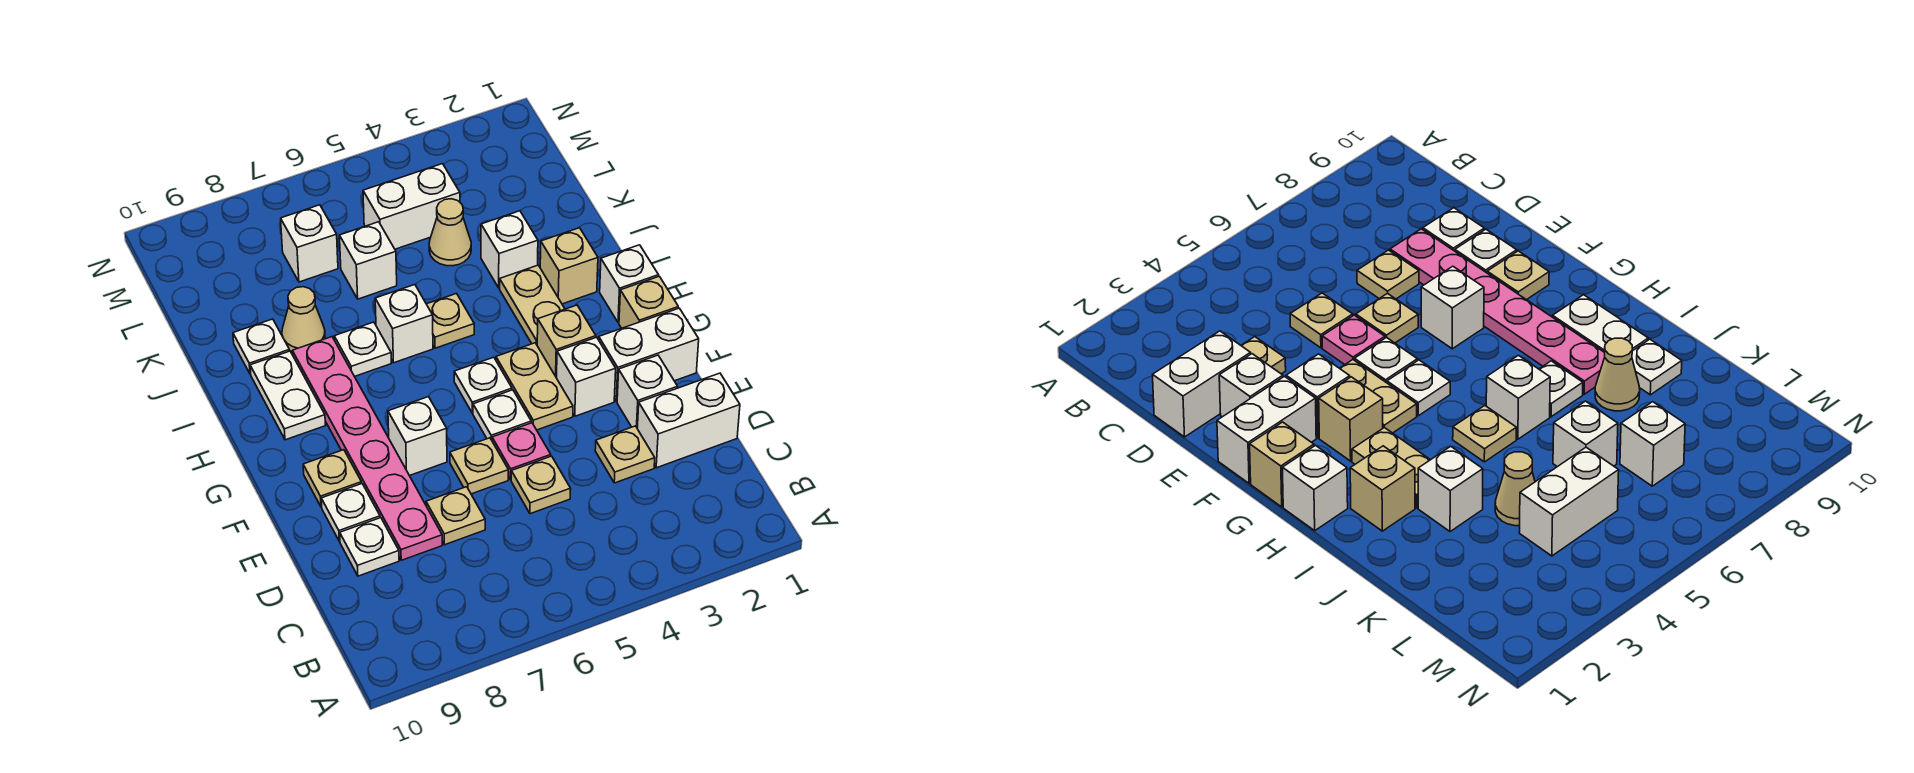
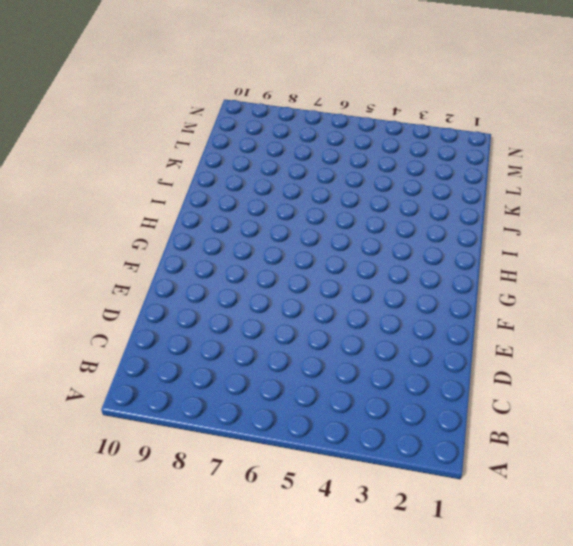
none -> white 1x2 brick [637,373,740,468]
none -> tan 1x1 plate [595,426,655,483]
none -> tan 1x1 plate [511,456,571,514]
none -> tan 1x1 plate [426,487,485,545]

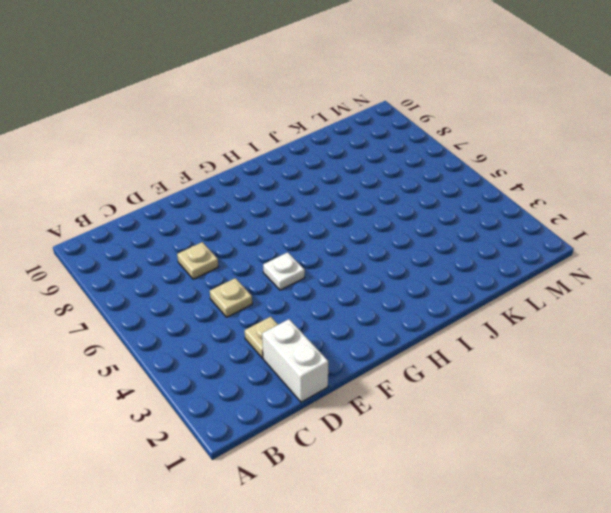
none -> pink 1x6 plate [292,337,442,560]
none -> white 1x1 plate [340,518,399,576]
none -> white 1x1 brick [617,355,678,427]
none -> pink 1x1 plate [492,423,551,480]

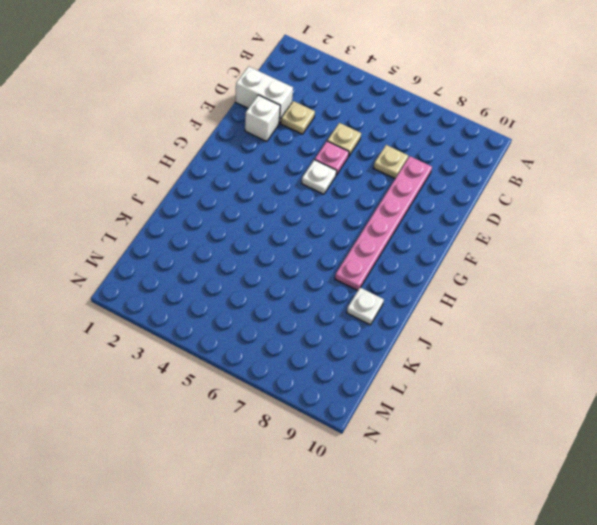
none -> white 1x1 plate [340,518,399,576]
none -> tan 1x1 plate [450,438,508,494]
none -> white 1x1 plate [321,484,380,541]
none -> white 1x2 brick [599,308,699,401]

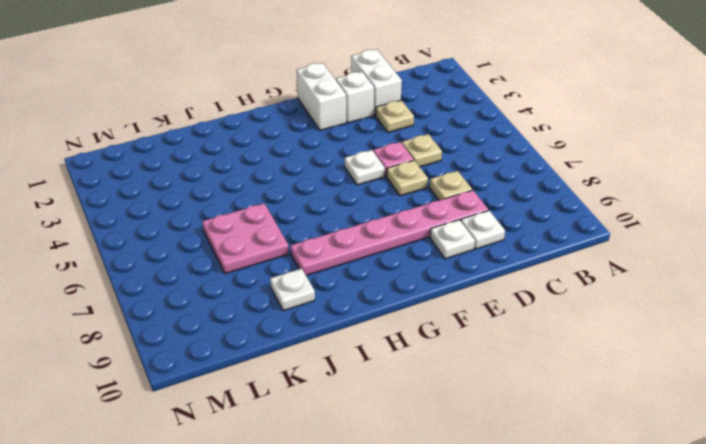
pink 2x2 plate [202,203,289,274] -> white 1x1 brick [339,222,397,299]
none -> white 1x1 brick [557,337,616,416]
none -> tan 1x2 plate [496,343,573,430]
none -> white 1x1 brick [388,397,447,476]
none -> tan 1x1 plate [303,450,362,507]

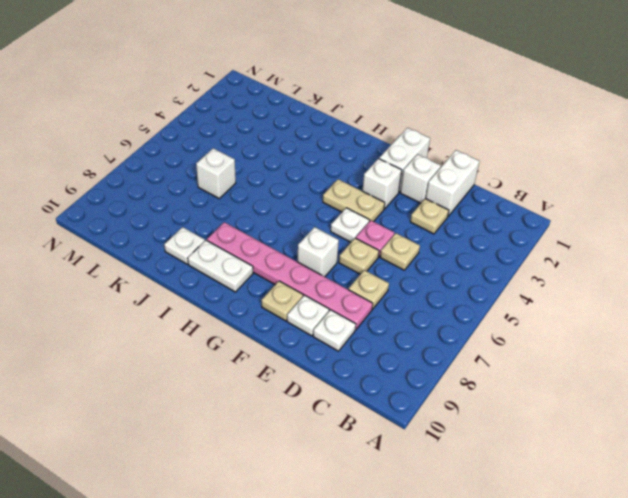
none -> tan 1x1 brick [619,276,678,328]
none -> tan 1x1 brick [537,305,596,378]
none -> white 1x1 plate [454,357,512,413]
none -> white 1x1 brick [600,245,658,323]

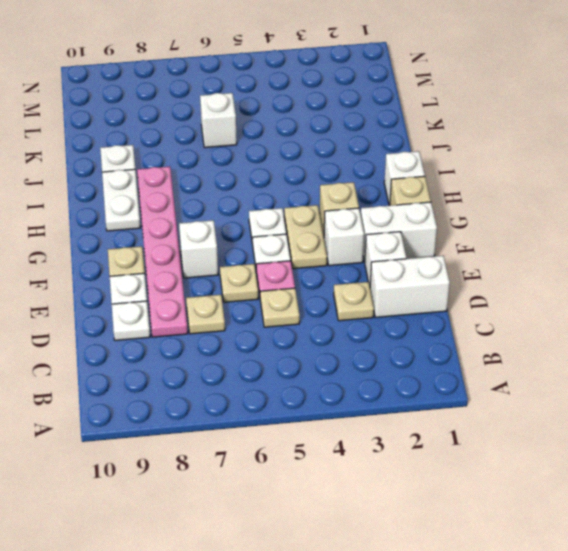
none -> tan 1x2 plate [500,265,565,345]
none -> tan 1x1 brick [540,228,598,304]
none -> tan 1x1 plate [427,294,474,348]
none -> white 1x1 brick [375,285,433,363]

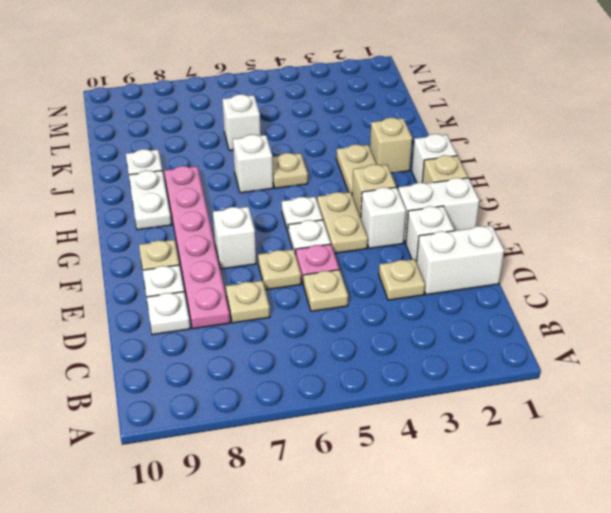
none -> white 1x1 plate [334,322,391,376]
none -> white 1x1 brick [481,211,538,288]
none -> tan 1x1 cone [282,287,325,352]
none -> tan 1x1 cone [429,199,471,266]

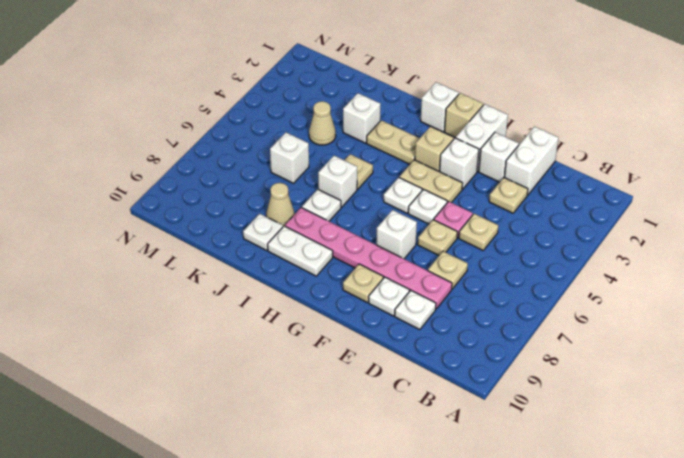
none -> tan 1x1 brick [540,228,598,304]
none -> white 1x2 brick [363,164,460,249]
none -> white 1x1 brick [281,205,338,282]

